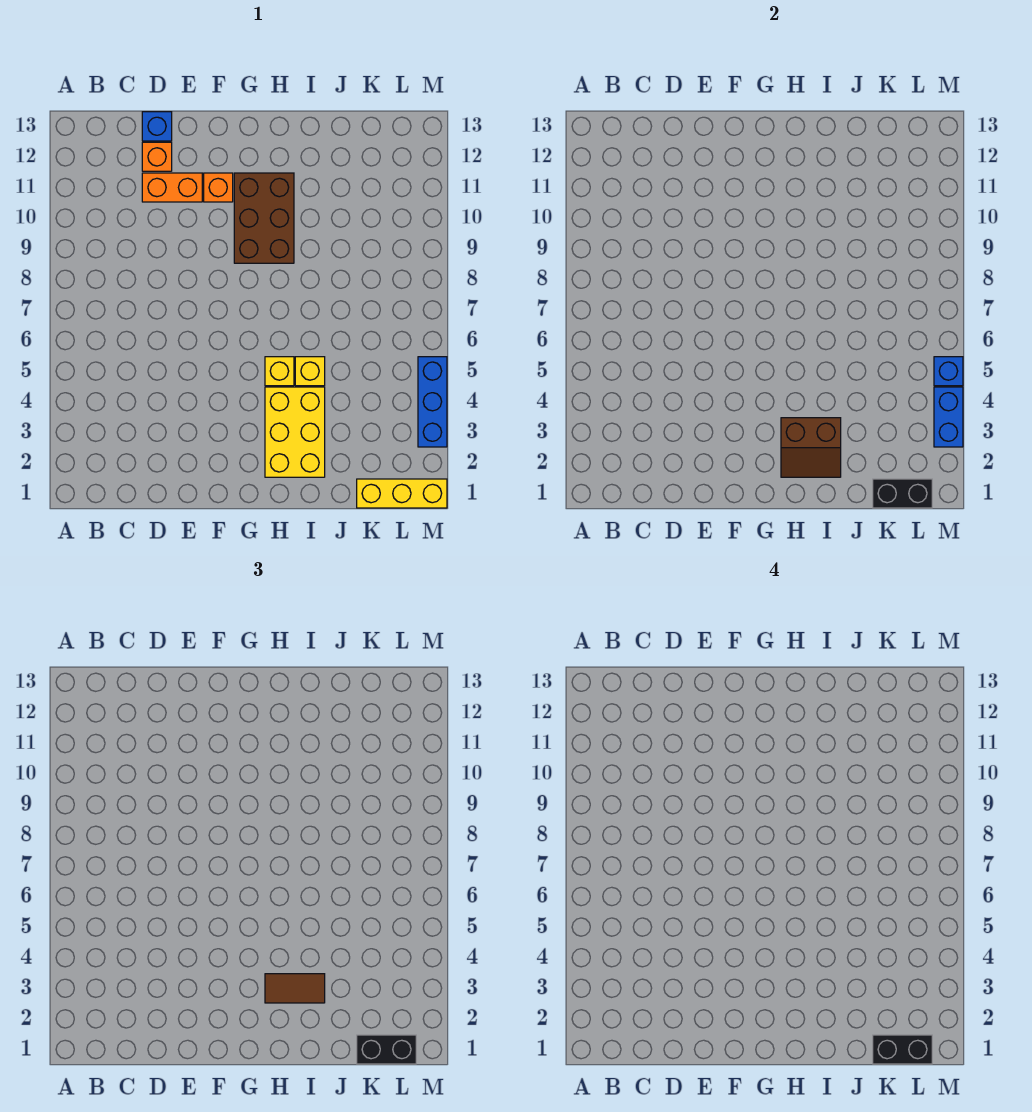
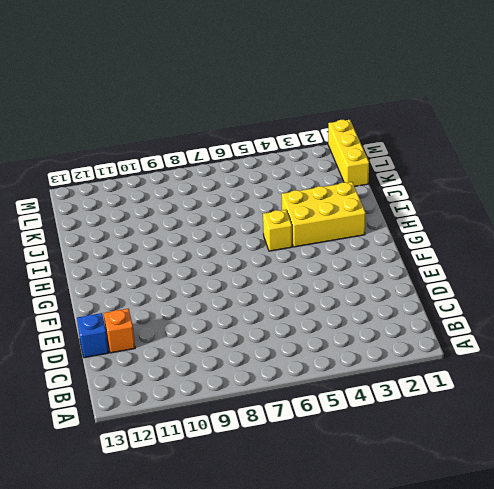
none -> orange 1x2 brick [142,173,202,202]
none -> orange 1x1 brick [204,173,233,202]
none -> brown 2x3 brick [234,173,294,263]

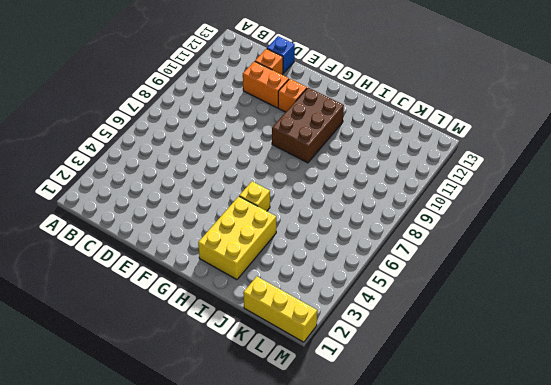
none -> yellow 1x1 brick [295,357,325,386]
none -> blue 1x3 brick [418,357,447,447]
none -> brown 2x2 slope [781,418,841,477]

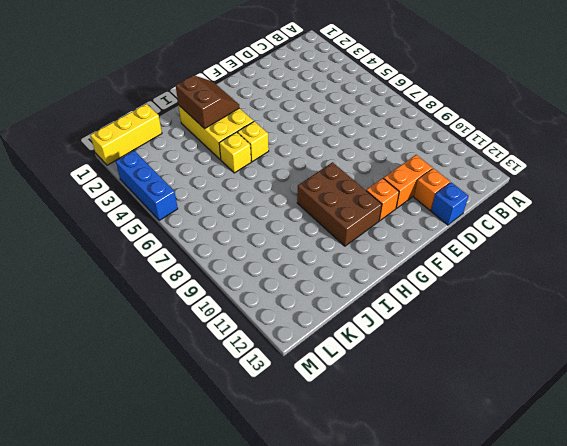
brown 2x2 slope [176,75,240,129] -> brown 2x2 slope turned to [781,418,841,477]
none -> black 1x2 brick [873,479,932,508]
none -> blue 1x2 brick [934,387,963,447]
none -> blue 1x1 brick [934,357,963,386]

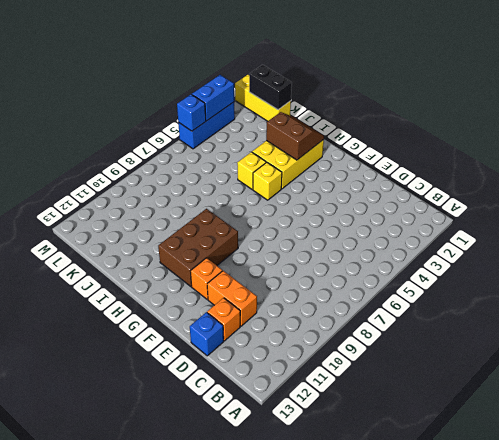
none -> brown 1x2 tile [265,974,325,1003]
none -> black 1x2 brick [357,1035,416,1064]
none -> black 1x2 brick [873,1035,932,1064]

